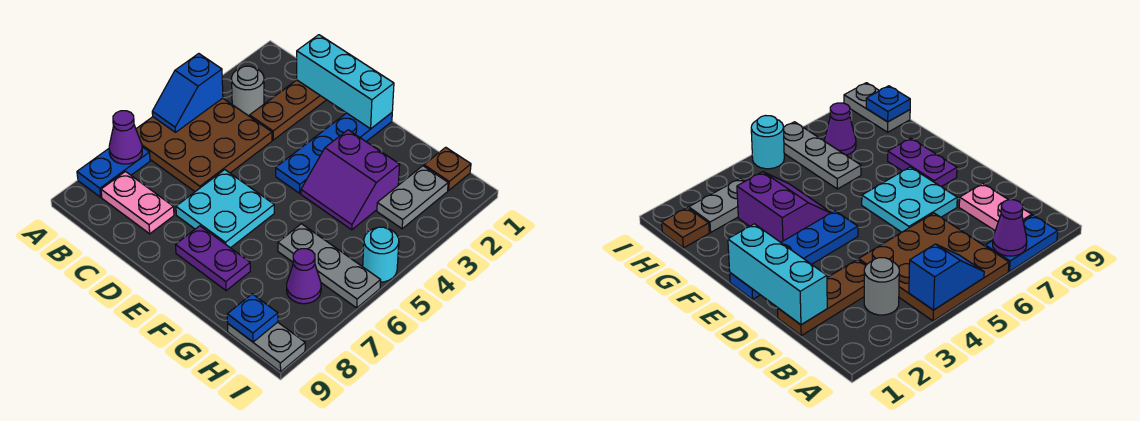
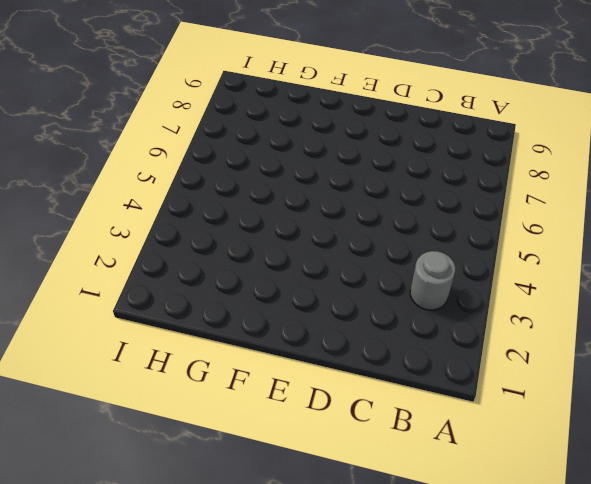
none -> brown 3x3 plate [136,98,272,192]
none -> blue 1x2 plate [77,147,150,197]
none -> pink 1x2 plate [101,172,174,234]

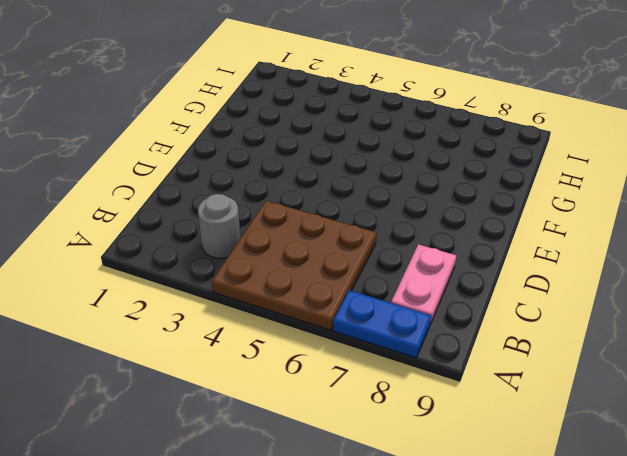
none -> brown 1x3 plate [250,80,326,140]
none -> cyan 2x2 plate [176,170,274,248]
none -> blue 1x4 plate [276,113,392,193]

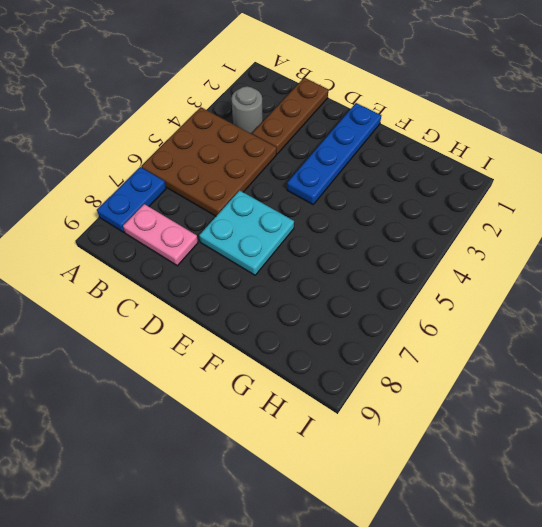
none -> purple 1x2 plate [176,226,250,291]
none -> purple 2x2 slope [301,130,400,230]
none -> grey 1x3 plate [278,224,381,308]

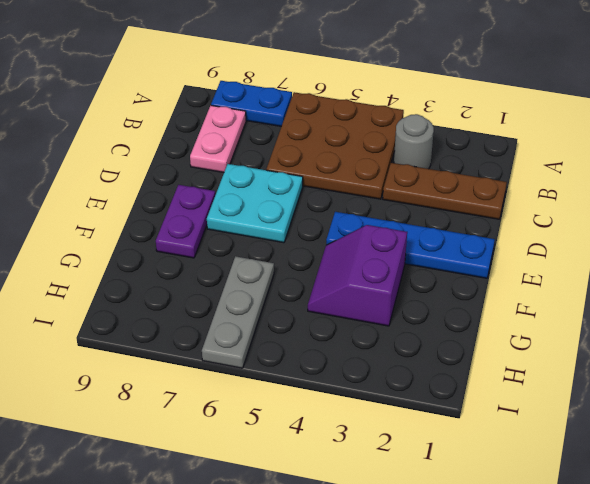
none -> brown 1x1 plate [424,147,471,191]
none -> grey 1x2 plate [377,166,448,229]
none -> purple 1x1 cone [287,249,321,304]

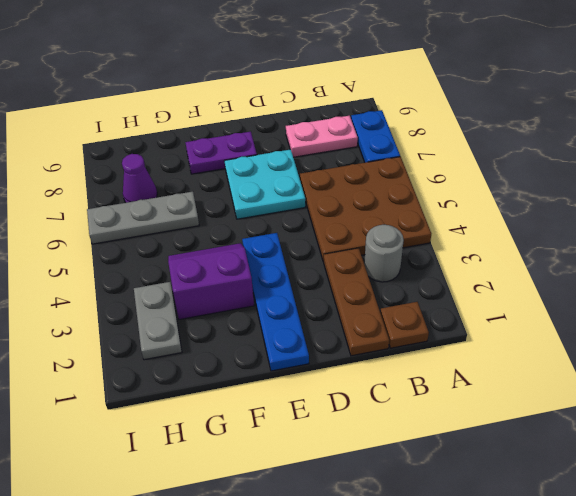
brown 1x1 plate [380,302,429,348] -> brown 1x1 plate moved to [424,147,471,191]
none -> grey 1x2 plate [228,322,305,372]
none -> cyan 1x1 round brick [363,227,399,282]
none -> blue 1x2 slope [152,54,223,132]

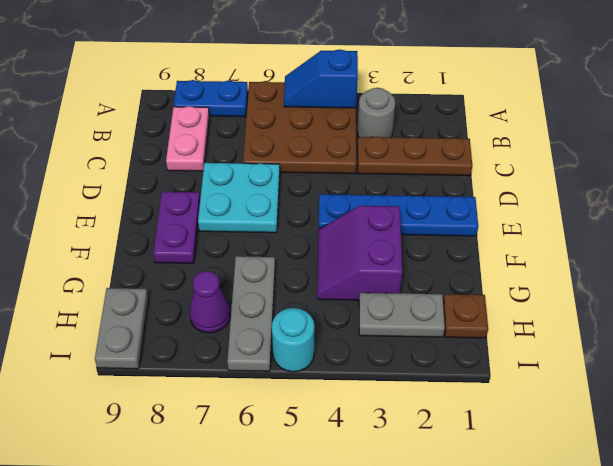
none -> purple 1x1 cone [109,111,142,164]
none -> cyan 1x3 brick [297,35,394,129]
none -> blue 1x1 plate [227,294,278,342]

